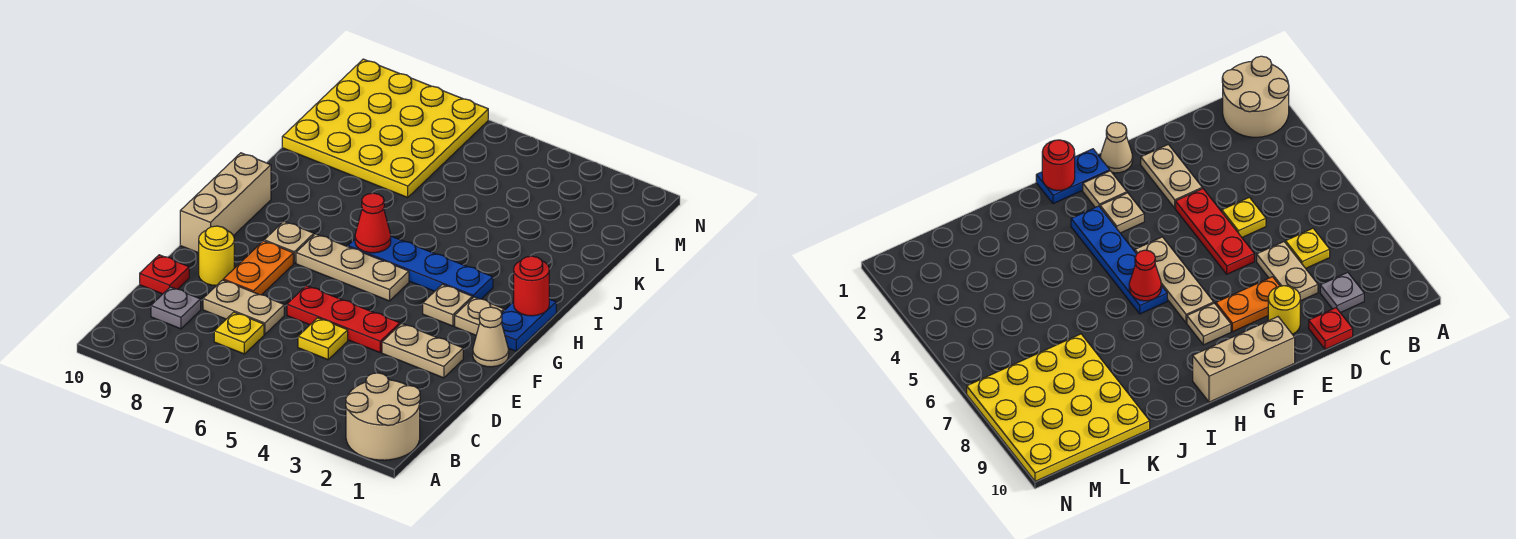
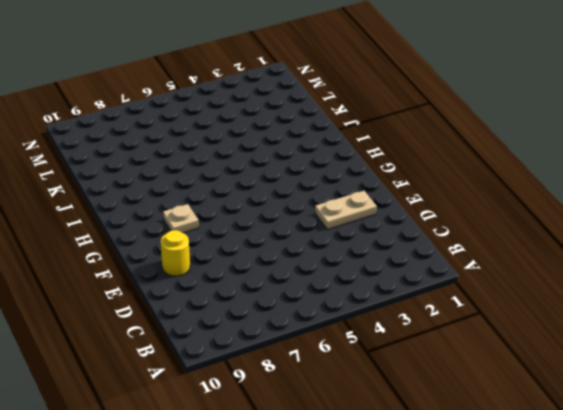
none -> tan 2x2 round brick [346,373,420,460]
none -> yellow 1x1 plate [214,312,264,354]
none -> grey 1x1 plate [151,287,201,329]

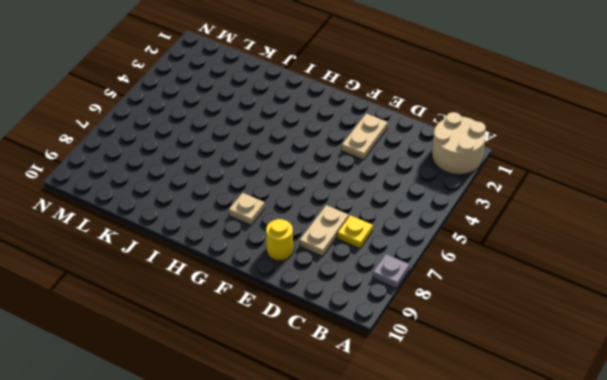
grey 1x1 plate [373,254,409,289] -> grey 1x1 plate moved to [151,287,201,329]
none -> yellow 1x1 plate [298,318,348,360]
none -> red 1x1 plate [140,255,189,294]
none -> red 1x3 plate [287,286,400,353]

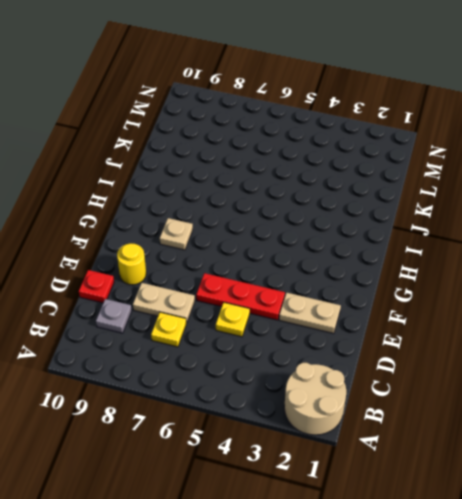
none -> orange 1x2 plate [223,241,293,295]
none -> tan 1x1 cone [473,307,509,367]
none -> tan 1x3 brick [180,153,271,253]

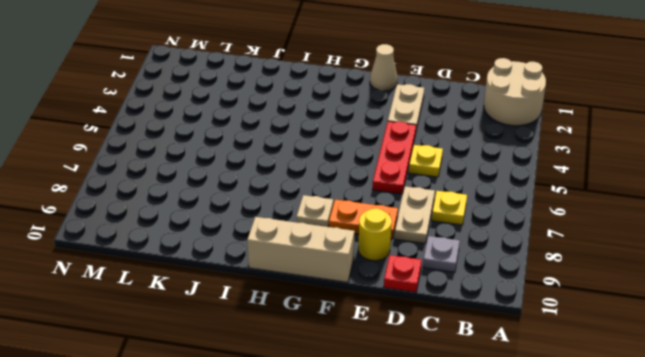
none -> blue 1x2 plate [501,299,556,351]
none -> tan 1x1 plate [455,297,504,335]
none -> tan 1x1 plate [423,284,472,326]

